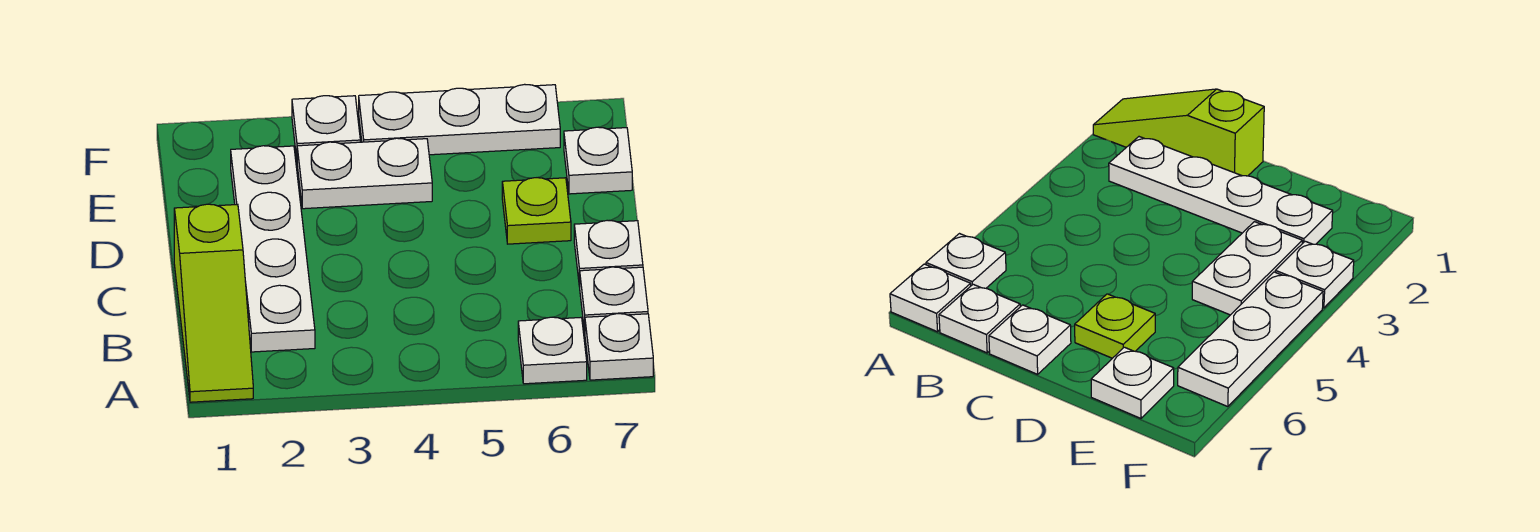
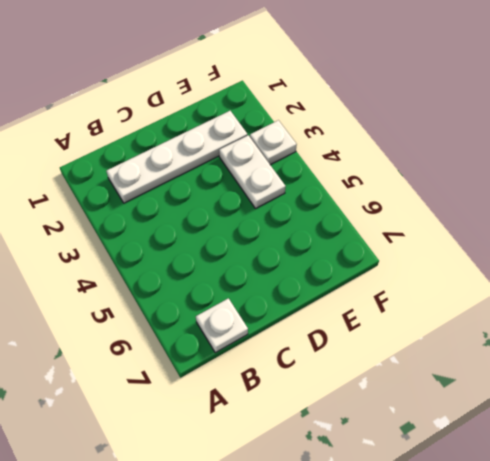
none -> lime 1x3 slope [174,204,253,402]
none -> white 1x1 plate [518,317,587,384]

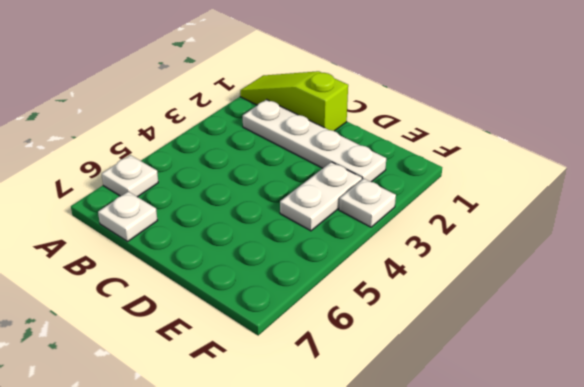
none -> white 1x1 plate [585,314,653,380]
none -> white 1x1 plate [574,220,643,287]

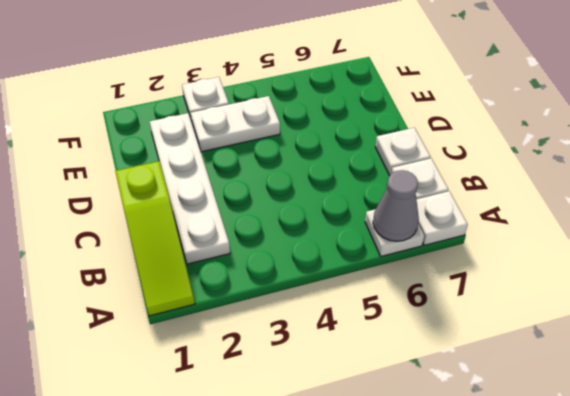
grey 1x1 cone [373,170,419,241] -> none
none -> lime 1x1 plate [502,178,571,244]
none -> white 1x1 plate [564,127,632,194]

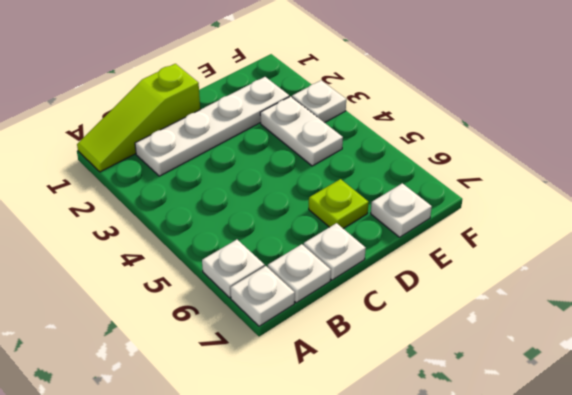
none -> white 1x3 plate [359,84,560,155]

